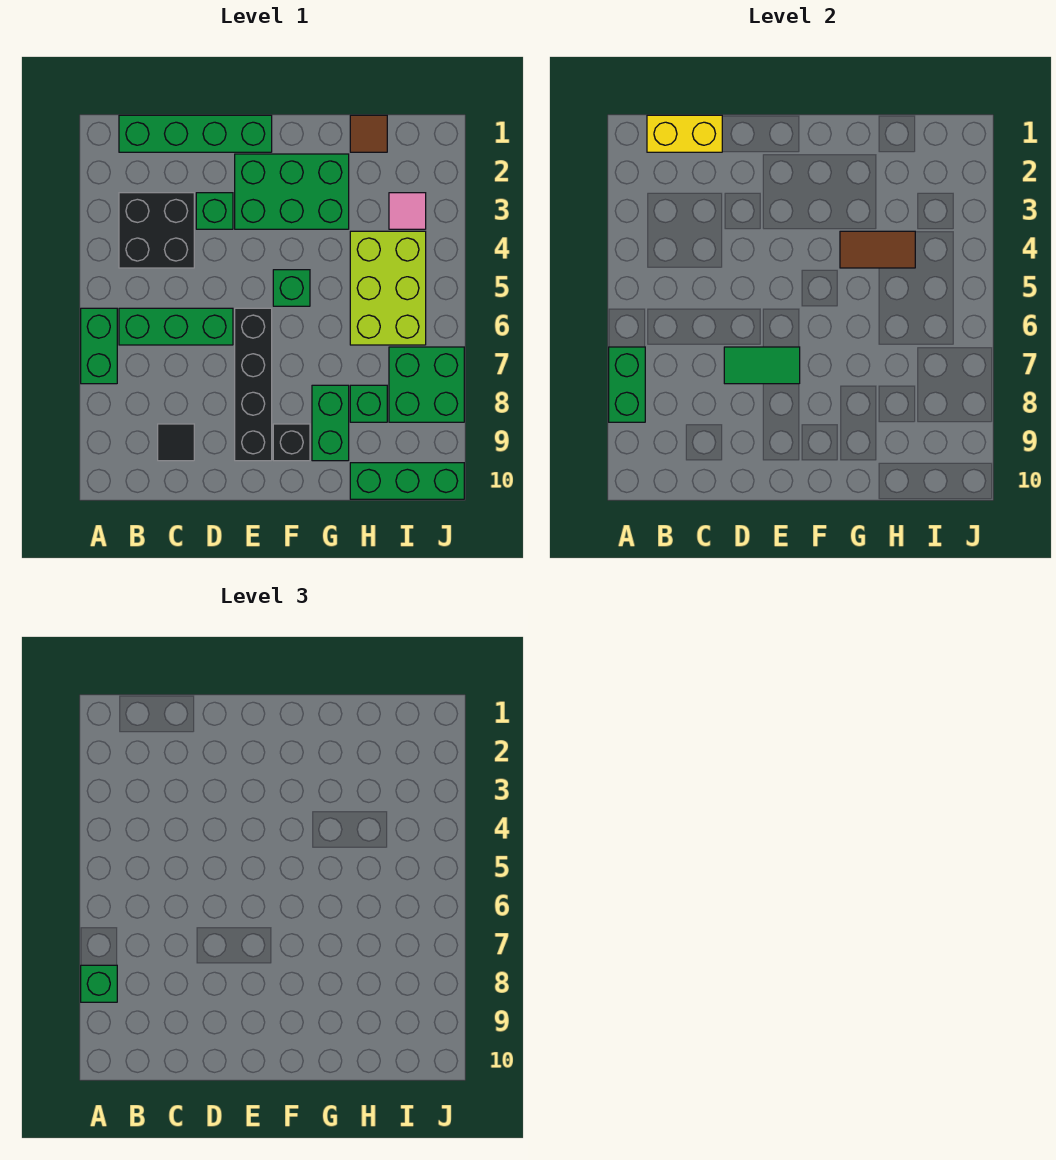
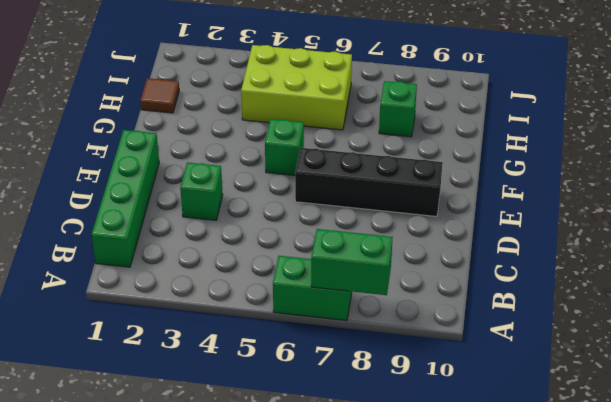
none -> black 2x2 brick [119,193,194,268]
none -> green 1x3 brick [119,308,233,345]
none -> black 1x1 tile [158,424,194,461]

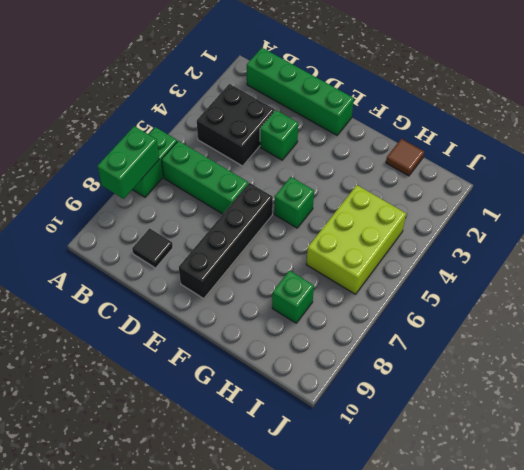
none -> green 2x3 brick [235,154,349,229]
none -> black 1x1 brick [273,424,310,461]
none -> green 1x2 brick [312,385,349,461]

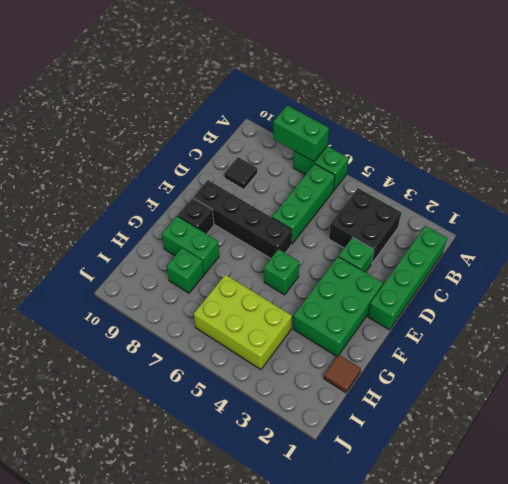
none -> green 1x3 brick [350,463,464,499]
none -> pink 1x1 tile [389,193,426,229]
none -> green 2x2 brick [389,347,464,422]

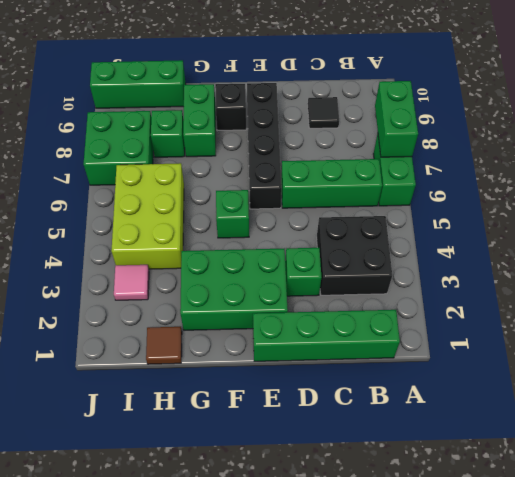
none -> yellow 1x2 brick [647,115,722,152]
none -> green 1x2 tile [724,347,800,384]
none -> brown 1x2 tile [840,231,915,268]

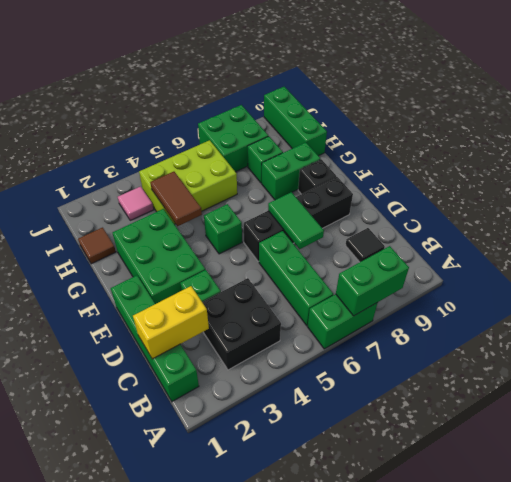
yellow 1x2 brick [133,286,209,359] -> yellow 1x2 brick turned to [647,115,722,152]
none -> green 1x1 brick [81,965,117,1002]

